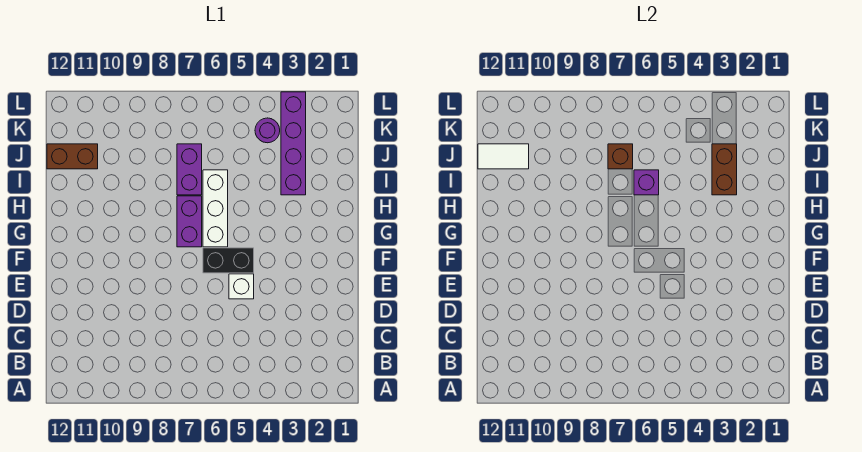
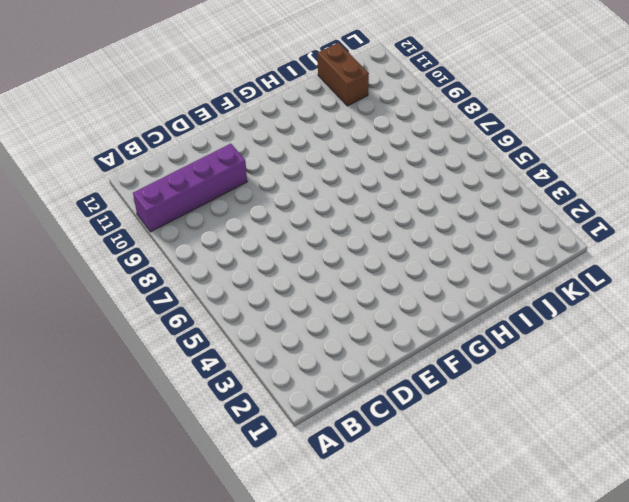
purple 1x4 brick [133,143,247,232] -> purple 1x4 brick moved to [281,92,306,195]
none -> white 1x1 brick [229,274,254,299]
none -> black 1x2 brick [203,248,254,273]
none -> white 1x3 brick [203,170,228,247]

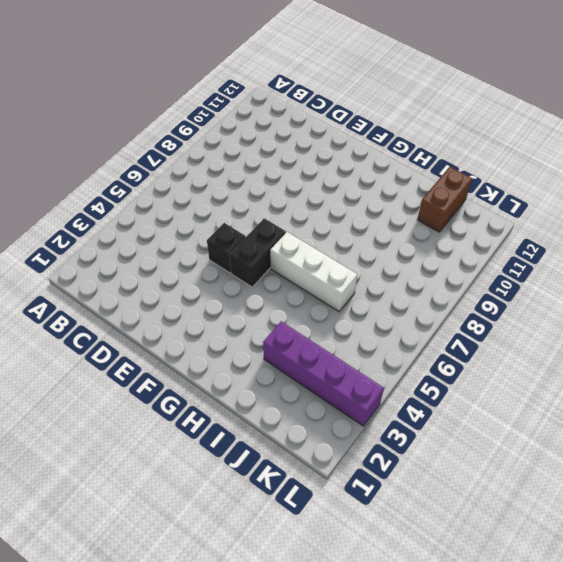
black 1x1 brick [207,223,246,273] -> white 1x1 brick [229,274,254,299]
none -> purple 1x2 brick [177,196,202,247]
none -> purple 1x2 brick [177,144,202,195]
none -> purple 1x1 round brick [255,118,280,143]

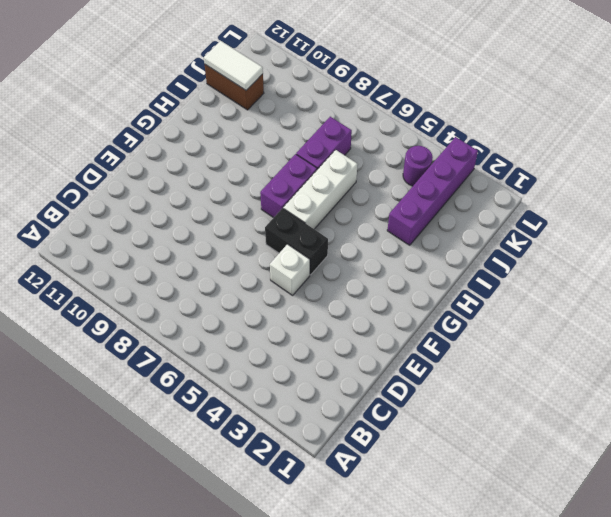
none -> brown 1x2 brick [712,144,737,195]
none -> purple 1x1 brick [634,170,659,195]
none -> brown 1x1 brick [608,144,633,169]

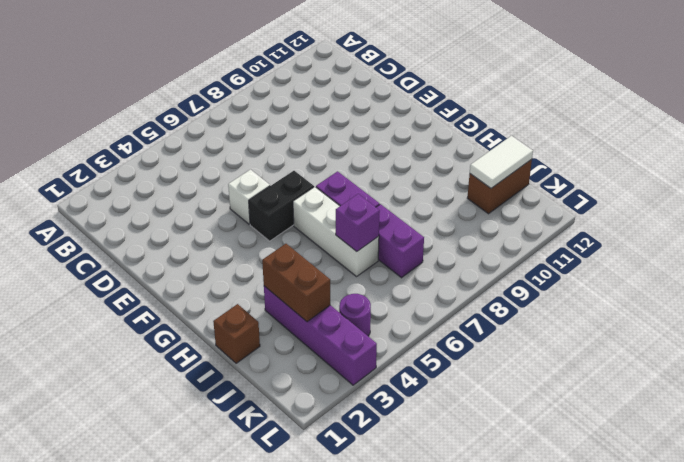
brown 1x1 brick [213,304,260,363] -> brown 1x1 brick moved to [608,144,633,169]

